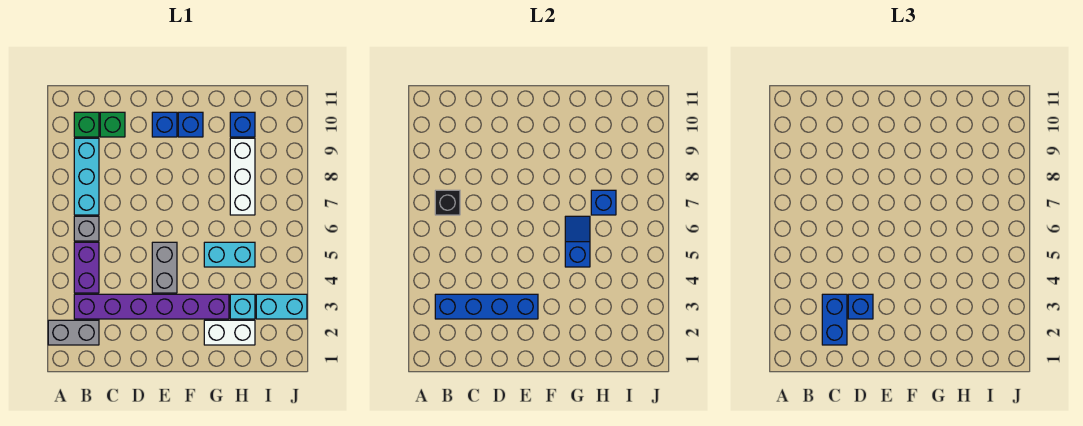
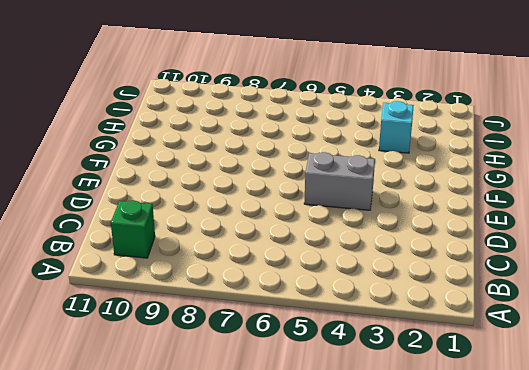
none -> grey 1x2 brick [48,320,99,345]
none -> purple 1x6 brick [74,294,229,319]
none -> purple 1x2 brick [74,242,99,293]

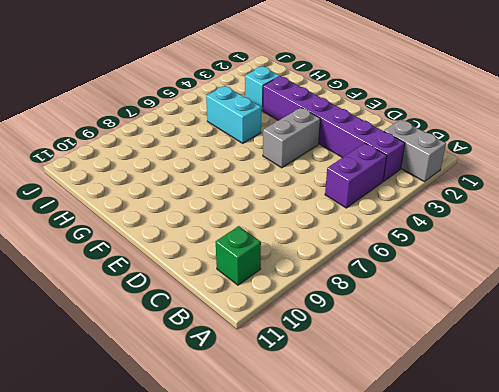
none -> grey 1x1 brick [74,216,99,241]
none -> cyan 1x3 brick [74,138,99,215]
none -> green 1x1 brick [100,112,125,137]

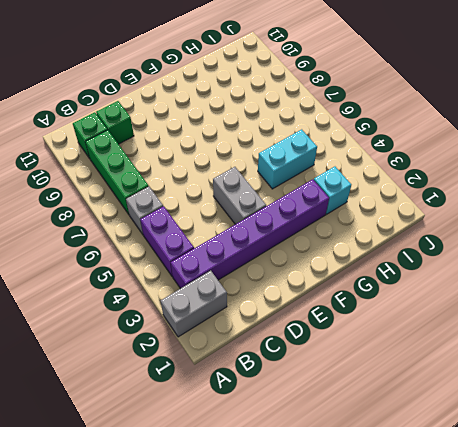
green 1x3 brick [85,130,149,214] -> cyan 1x3 brick [74,138,99,215]
none -> blue 1x1 brick [152,112,177,137]
none -> blue 1x1 brick [178,112,203,137]
none -> white 1x2 brick [204,320,255,345]

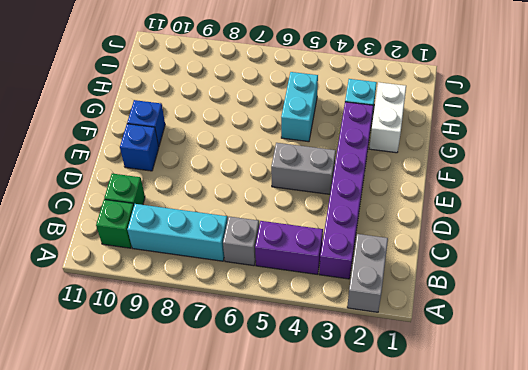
none -> white 1x3 brick [230,138,255,215]
none -> blue 1x1 brick [230,112,255,137]
none -> cyan 1x2 brick [256,294,307,319]

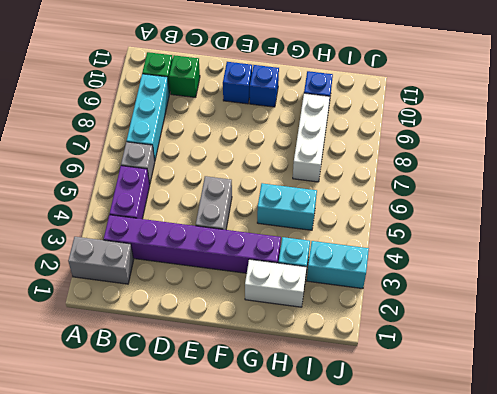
none -> blue 1x4 brick [435,294,538,319]
none -> black 1x1 brick [435,190,460,215]
none -> blue 1x2 slope [565,216,590,267]

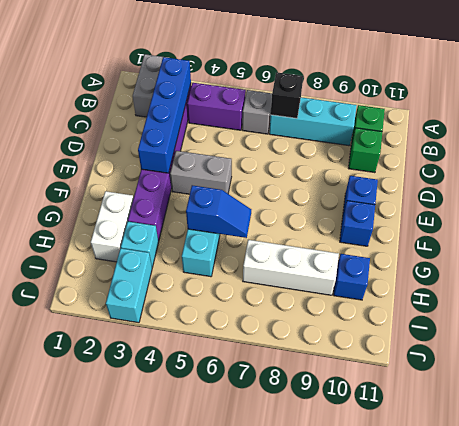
none -> blue 1x1 brick [591,190,616,215]
none -> blue 1x2 brick [822,294,847,345]
none -> blue 1x1 brick [848,294,873,319]

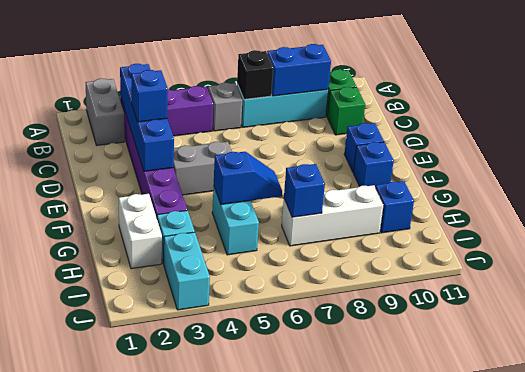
blue 1x2 brick [267,44,331,96] -> blue 1x2 brick moved to [822,294,847,345]

